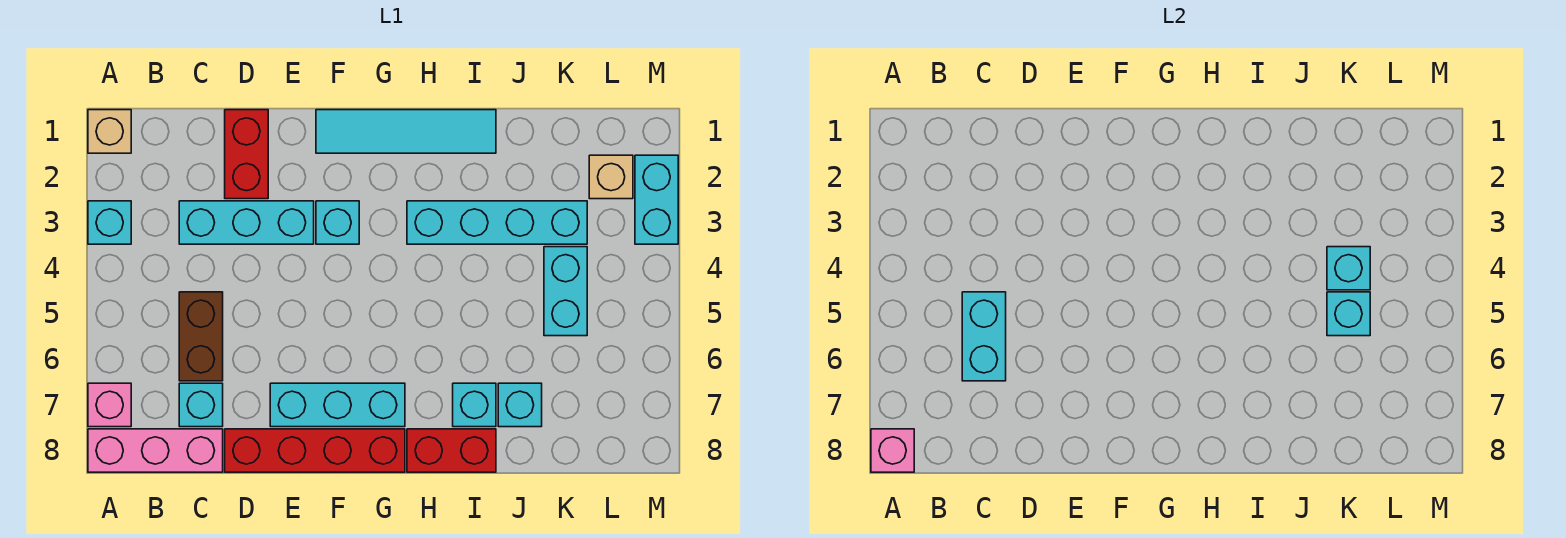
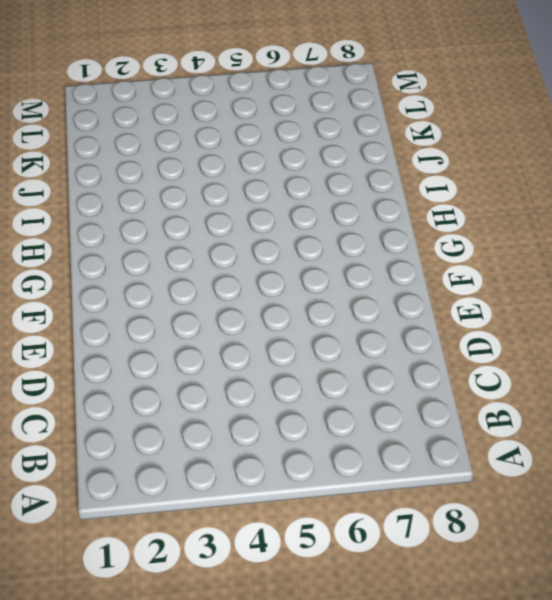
none -> tan 1x1 brick [88,110,131,153]
none -> cyan 1x1 brick [88,201,131,244]
none -> pink 1x1 brick [88,383,131,427]

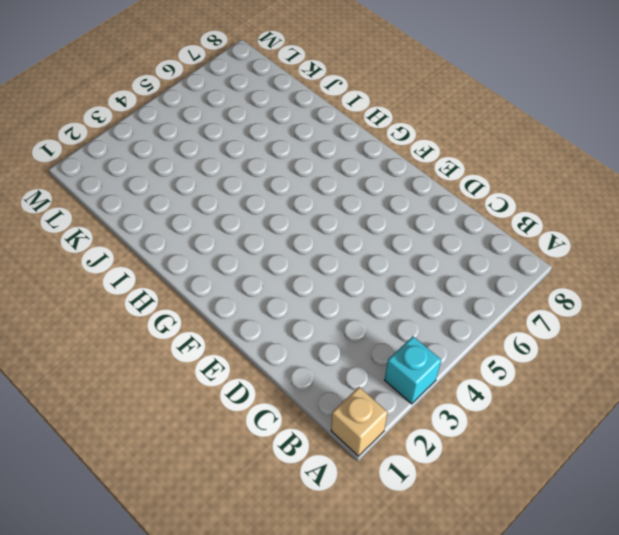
none -> pink 1x1 brick [88,383,131,427]
none -> pink 1x3 brick [88,429,223,472]
none -> cyan 1x3 brick [179,201,314,244]

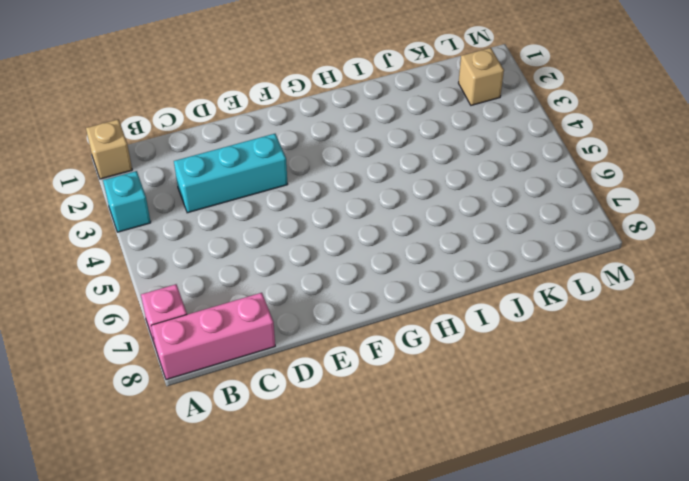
none -> brown 1x2 brick [179,292,223,381]
none -> cyan 1x1 brick [179,383,223,427]
none -> red 1x2 brick [225,110,268,199]

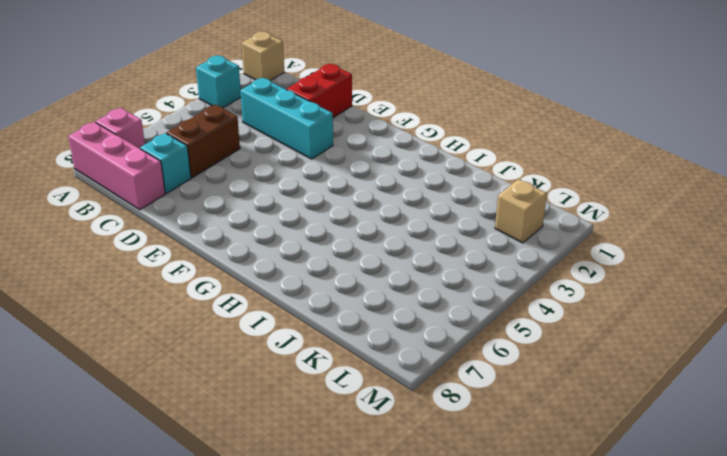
none -> red 1x4 brick [225,429,405,472]
none -> cyan 1x3 brick [270,383,405,427]
none -> cyan 1x4 tile [316,110,496,153]

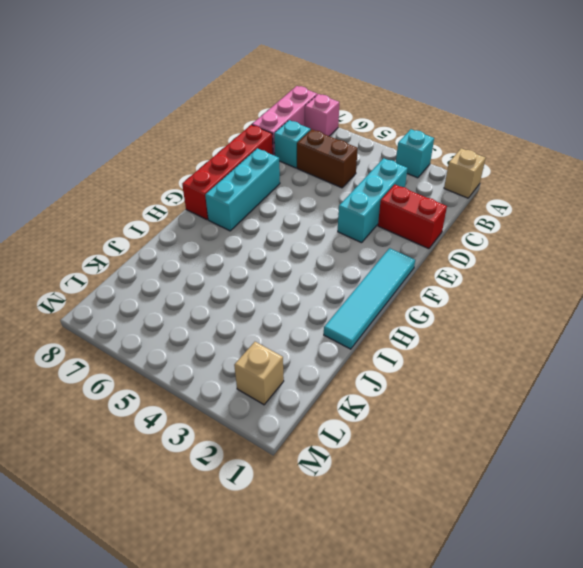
none -> cyan 1x1 brick [316,201,359,244]
none -> cyan 1x4 brick [407,201,587,244]
none -> red 1x2 brick [407,429,496,472]

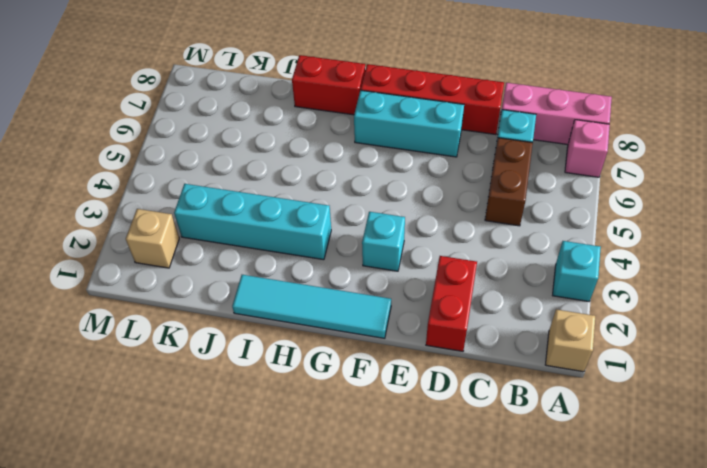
none -> cyan 1x3 brick [179,201,314,244]
none -> cyan 1x1 brick [453,383,496,427]
none -> cyan 1x1 brick [498,383,542,427]

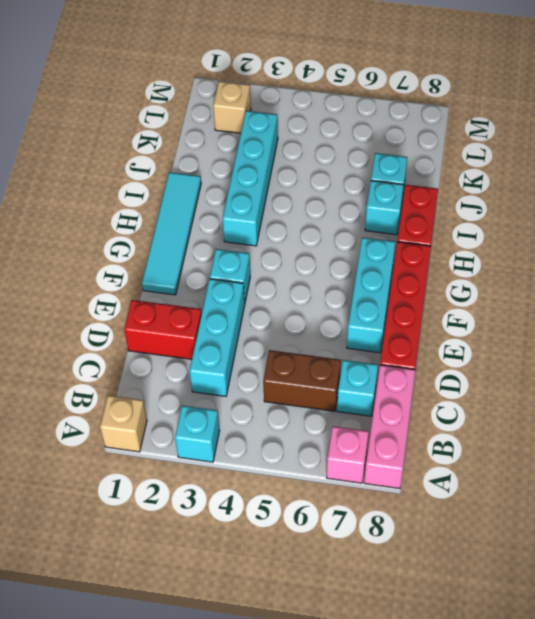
none -> cyan 1x2 brick [544,247,587,336]
none -> cyan 1x2 brick [635,155,678,244]
none -> pink 1x1 brick [871,429,914,472]

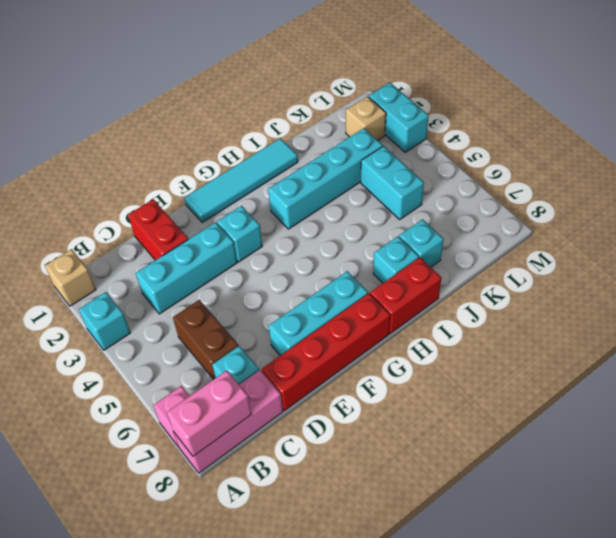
pink 1x2 brick [167,370,252,456] -> pink 1x1 brick [871,429,914,472]
none -> cyan 1x2 brick [962,292,1006,381]
none -> cyan 1x1 brick [1327,247,1370,290]
none -> cyan 1x1 brick [1327,292,1370,336]

